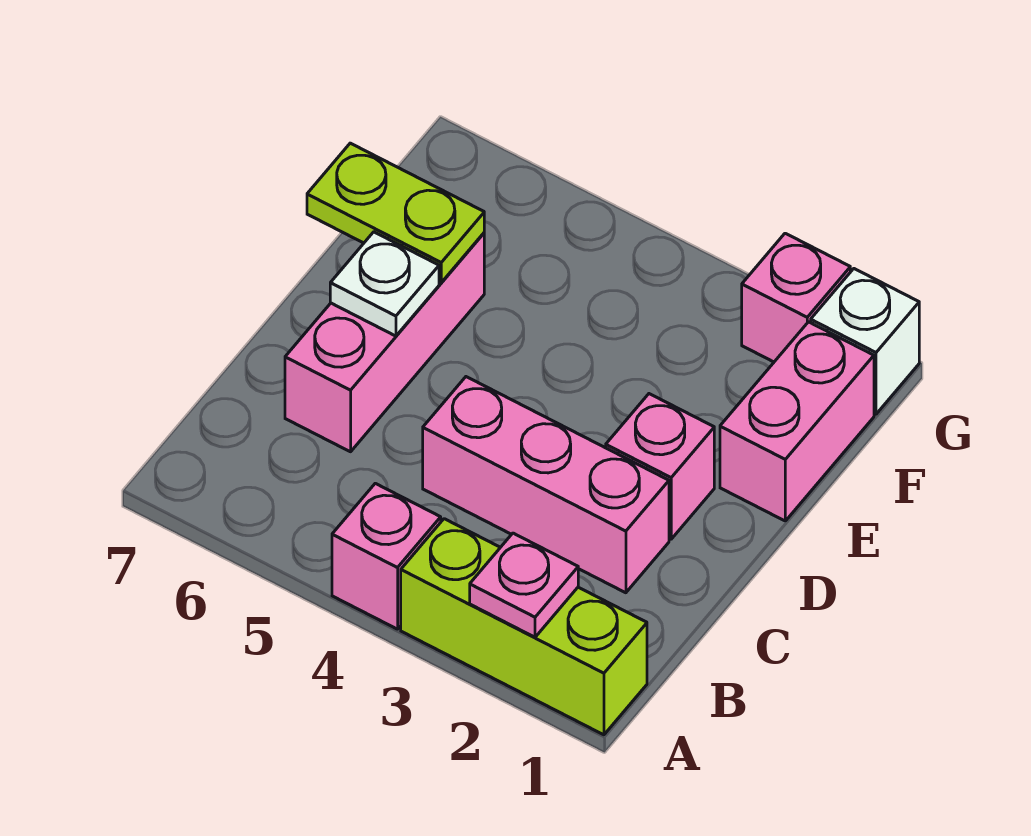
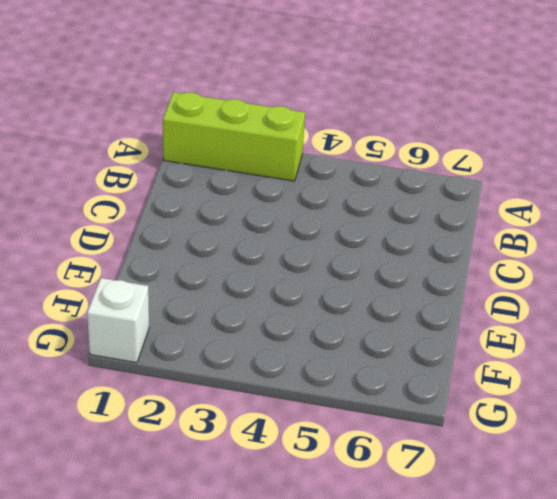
none -> pink 1x1 brick [332,483,441,629]
none -> pink 1x3 brick [423,377,669,593]

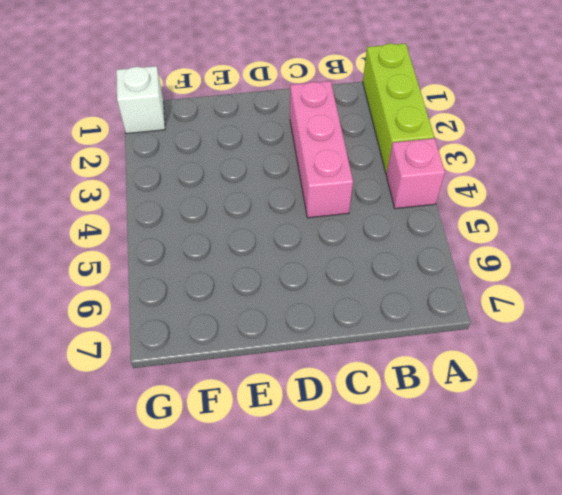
none -> pink 1x3 brick [285,233,484,452]
none -> pink 1x1 brick [606,394,714,539]

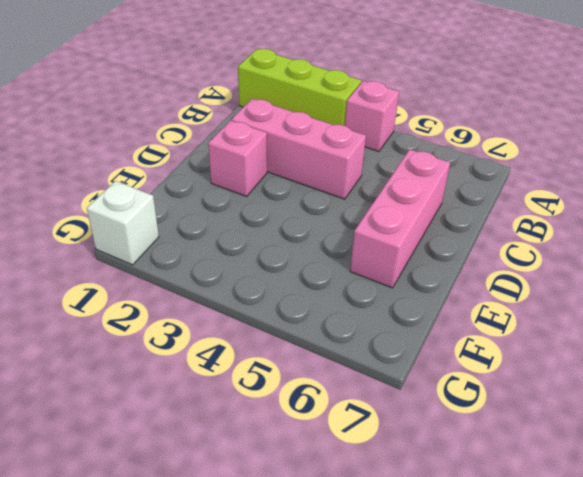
none -> pink 1x2 brick [720,322,874,521]
none -> pink 1x1 brick [742,233,850,362]

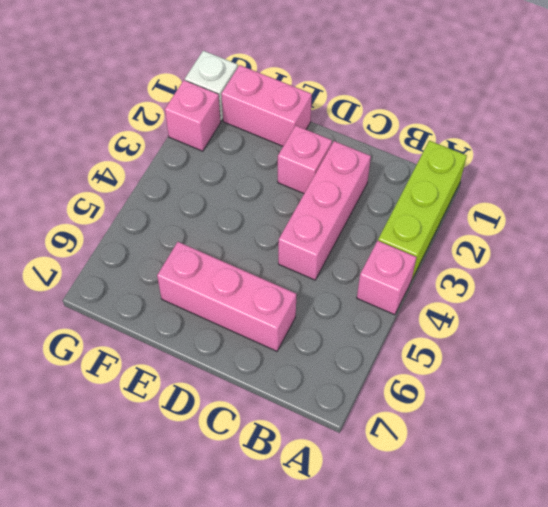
none -> pink 1x1 plate [470,533,578,637]
none -> white 1x1 plate [330,232,439,336]

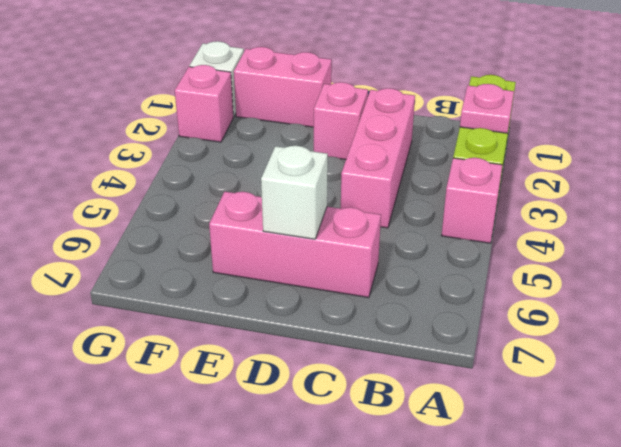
white 1x1 brick [261,146,328,239] -> white 1x1 plate [330,232,439,336]
none -> lime 1x2 plate [307,143,484,282]

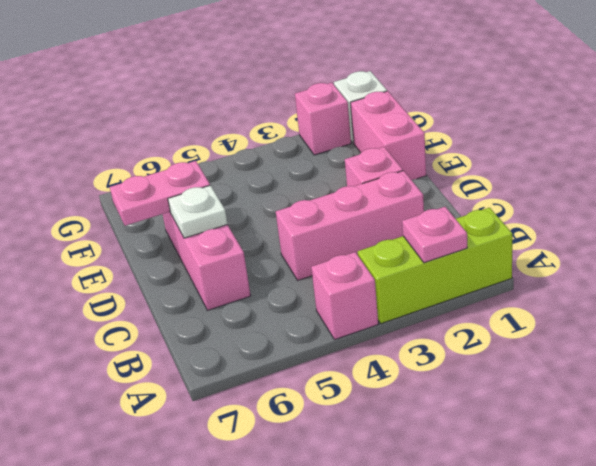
pink 1x2 plate [110,161,210,226] -> lime 1x2 plate [307,143,484,282]

